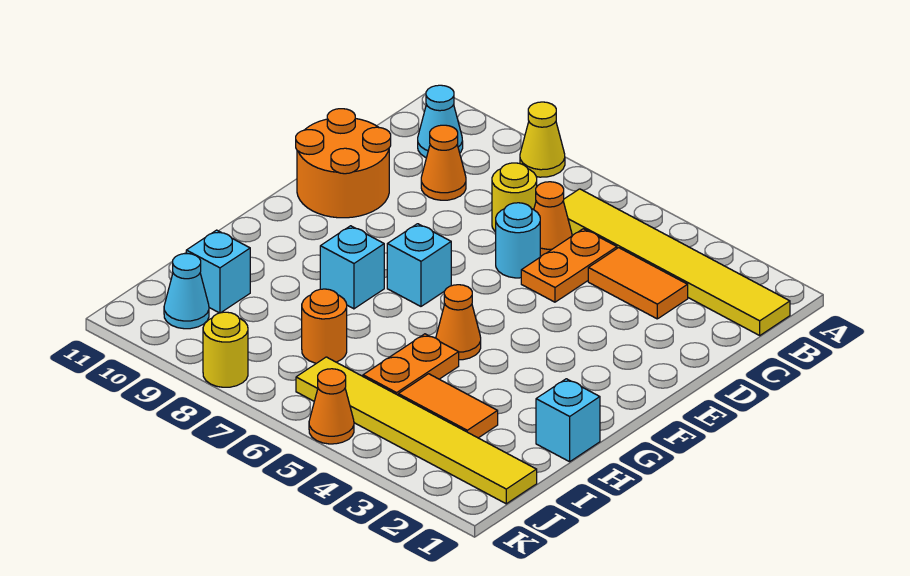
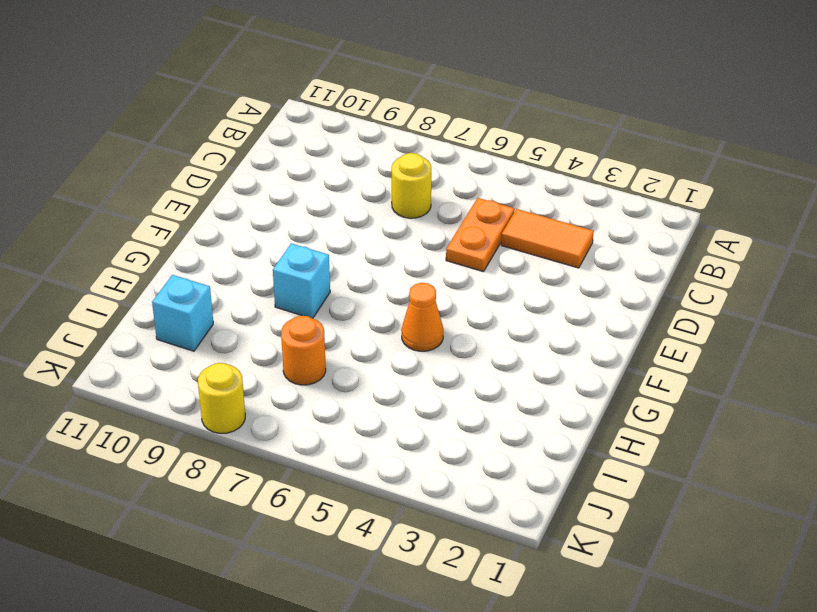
none -> yellow 1x1 cone [520,102,565,177]
none -> yellow 1x6 tile [563,189,790,335]
none -> cyan 1x1 cone [418,85,463,158]

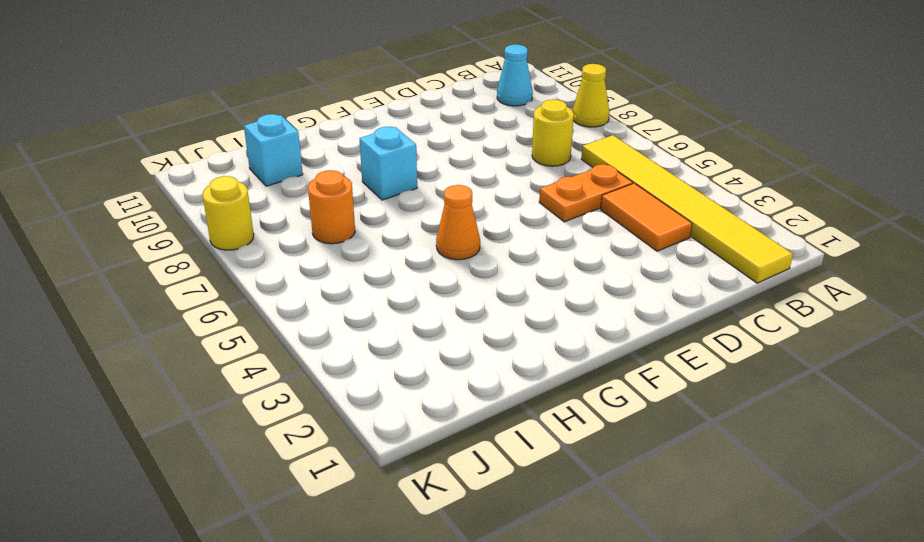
none -> orange 1x1 cone [534,182,572,256]
none -> orange 1x1 cone [421,125,466,200]
none -> cyan 1x1 round brick [496,203,540,278]

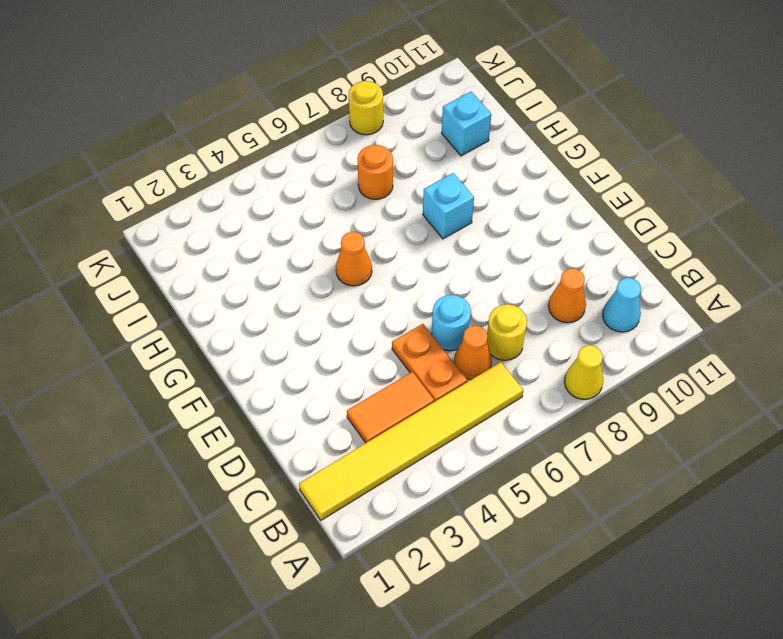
none -> orange 2x2 round brick [296,109,391,218]
none -> cyan 1x1 brick [387,224,451,306]
none -> cyan 1x1 brick [536,379,600,462]

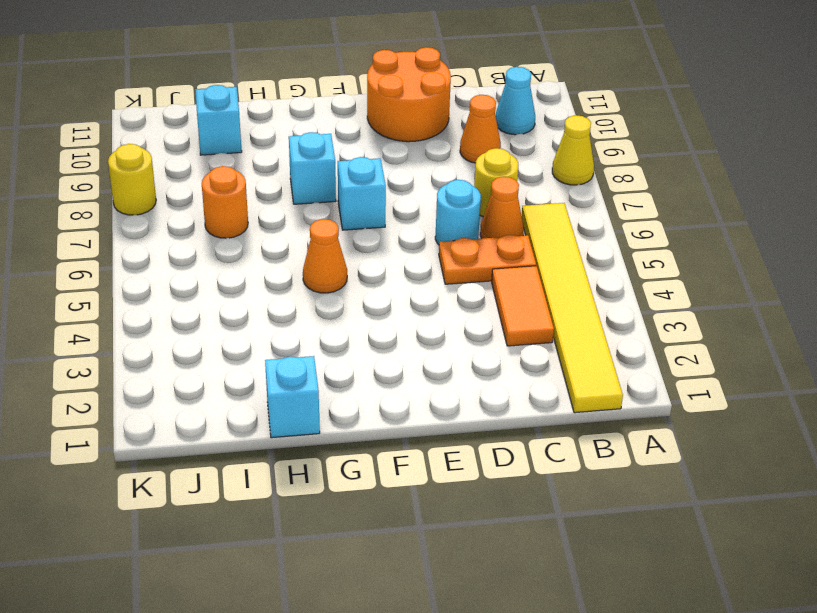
none -> orange 1x2 plate [363,334,459,395]
none -> orange 1x2 tile [398,374,498,438]
none -> yellow 1x6 tile [296,357,537,504]

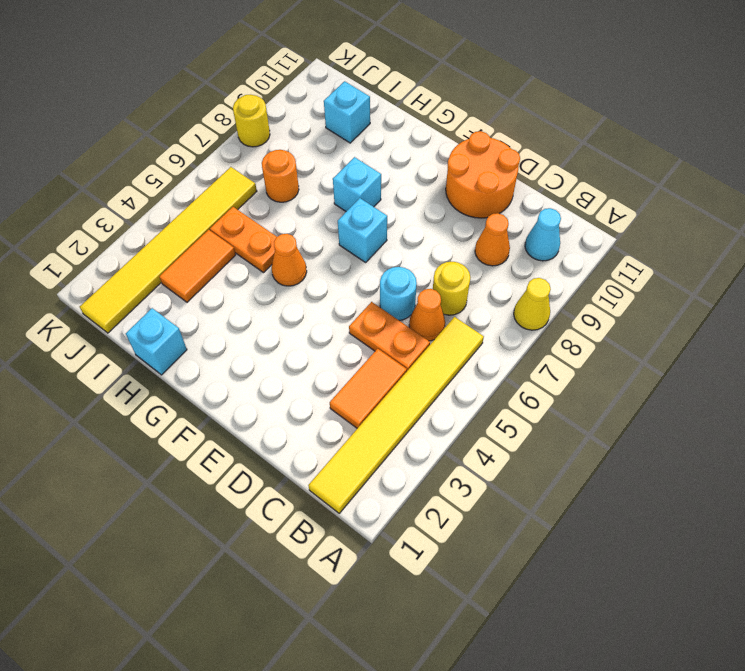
none -> cyan 1x1 cone [164,254,209,329]
none -> orange 1x1 cone [309,369,354,444]

